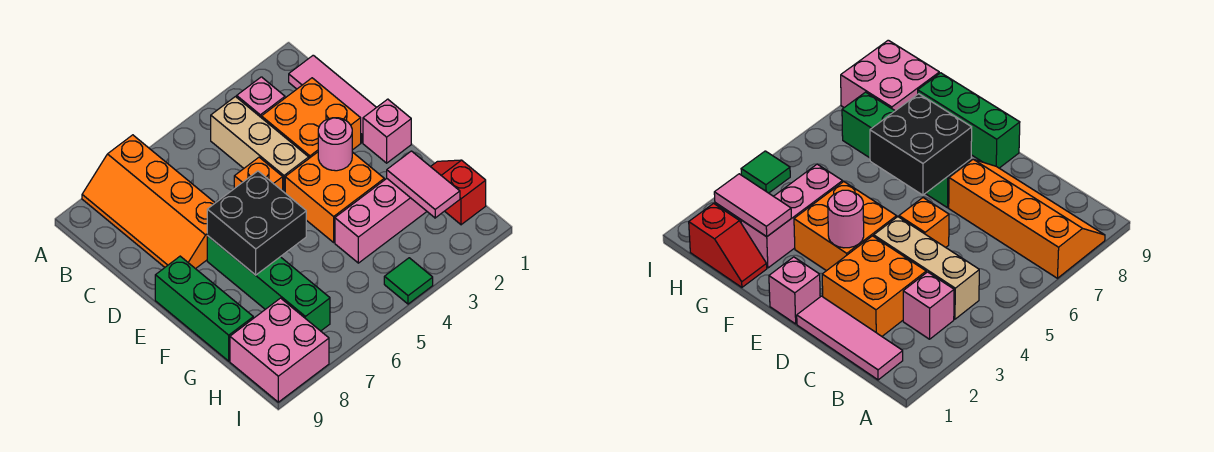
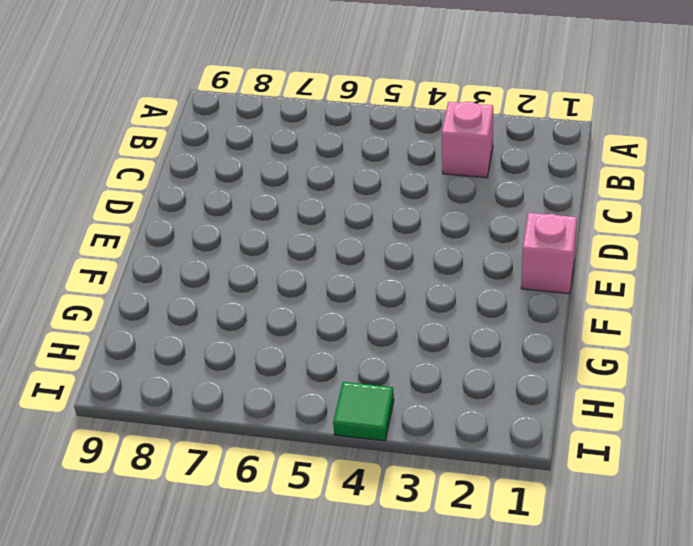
none -> orange 2x4 slope [82,135,215,269]
none -> pink 1x3 tile [289,55,376,143]
none -> tan 1x3 brick [211,97,309,193]

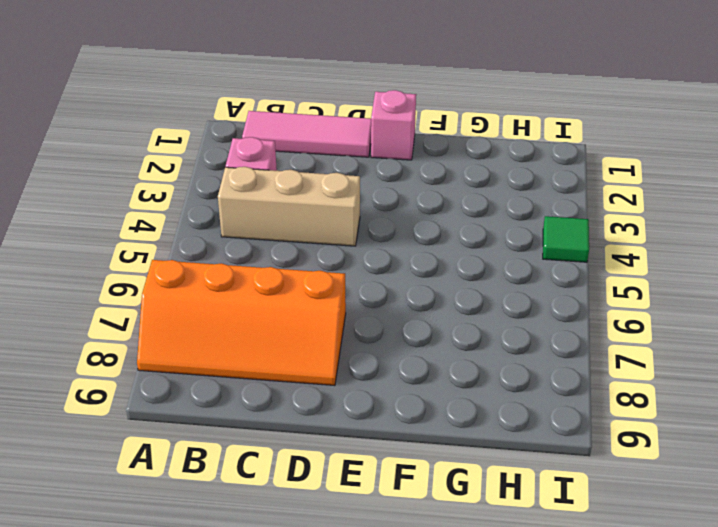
none -> orange 2x2 brick [261,78,361,158]
none -> orange 1x1 brick [234,157,283,191]
none -> orange 2x2 brick [285,152,384,242]

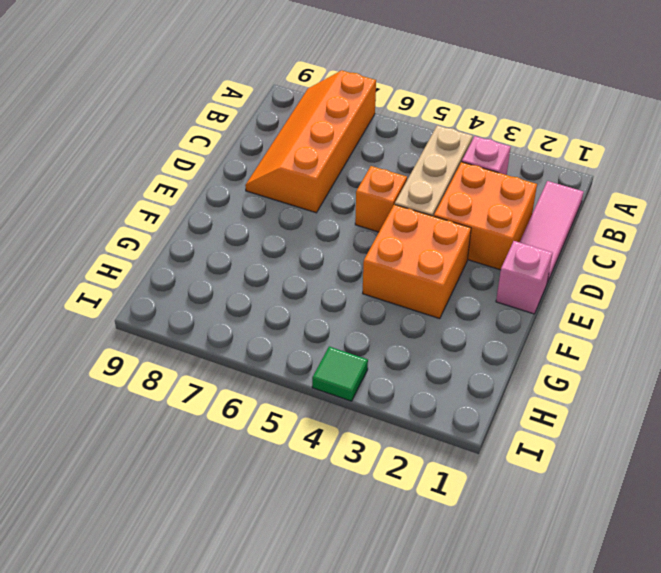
none -> green 1x4 brick [207,236,330,331]
none -> green 1x3 brick [155,256,253,361]
none -> red 1x2 slope [431,160,486,225]

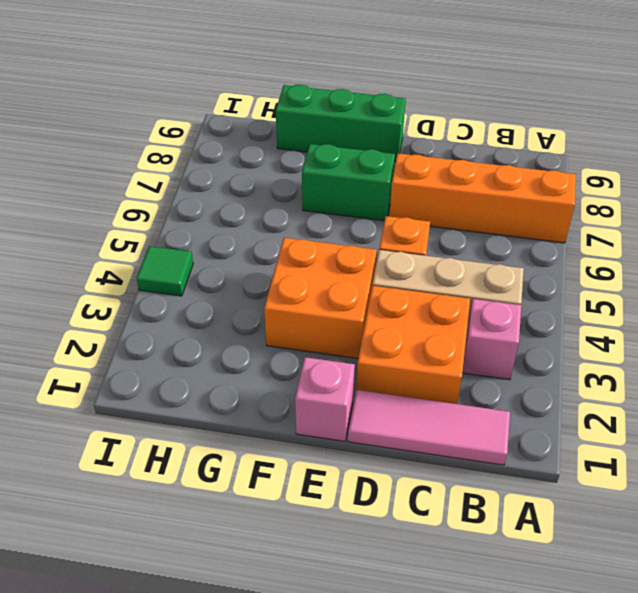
green 1x2 brick [302,144,395,221] -> green 1x4 brick [207,236,330,331]
none -> red 1x2 slope [431,160,486,225]
none -> pink 1x3 brick [335,179,427,263]
none -> pink 2x2 brick [230,298,329,402]

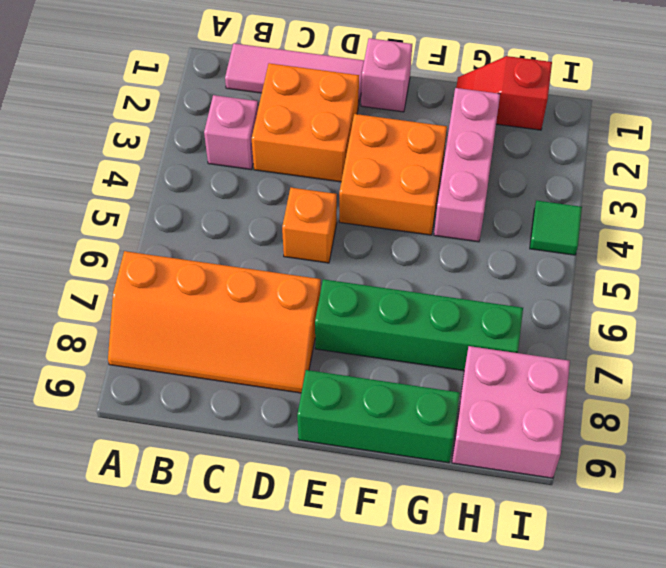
none -> tan 1x3 brick [211,97,309,193]
none -> pink 1x1 round brick [318,118,352,171]
none -> black 2x2 brick [207,171,306,275]

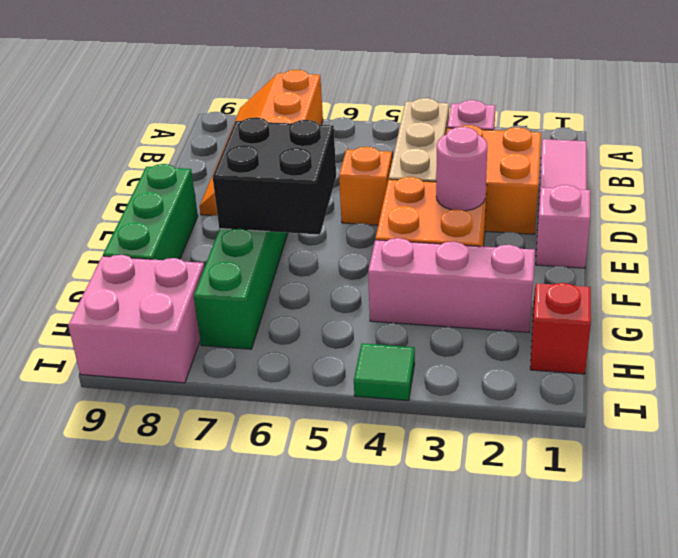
none -> pink 1x2 tile [387,151,460,218]

